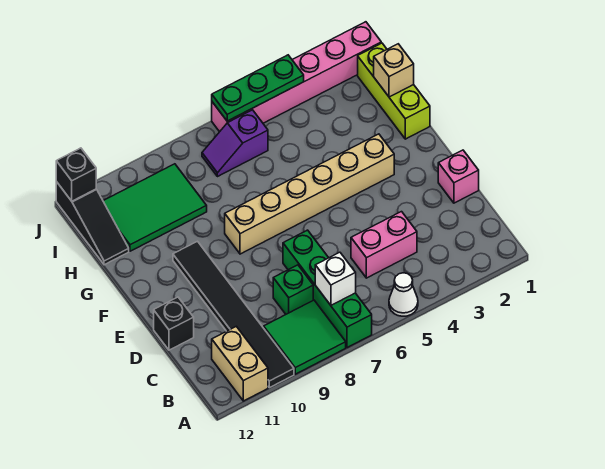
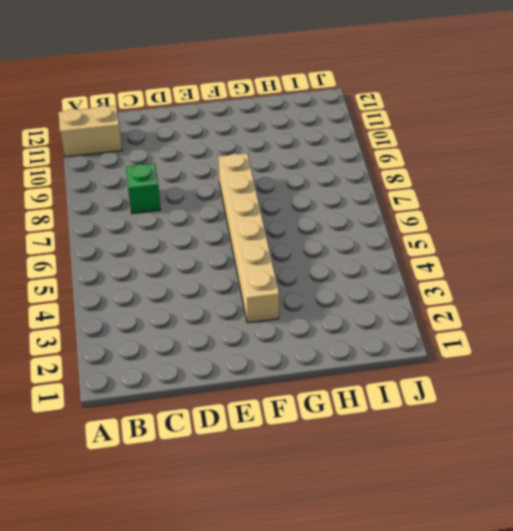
none -> white 1x1 cone [389,273,418,316]
none -> green 1x4 brick [283,230,372,348]
none -> green 2x2 tile [264,300,346,374]

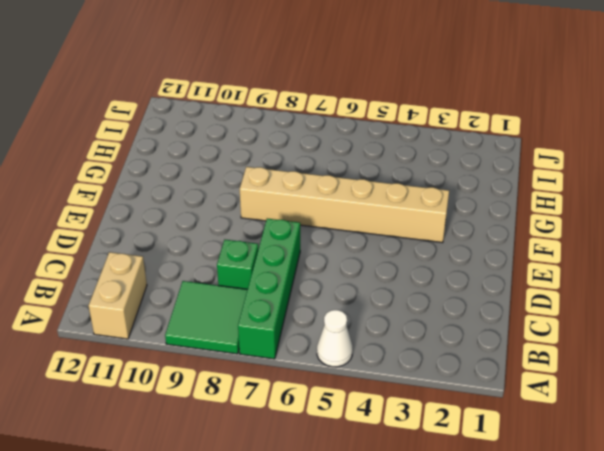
none -> black 1x6 tile [173,241,294,388]
none -> pink 1x2 brick [351,212,417,278]
none -> pink 1x1 brick [438,150,479,203]

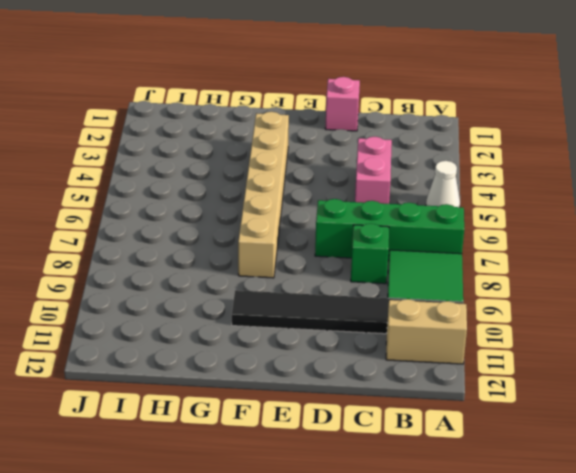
none -> black 1x1 brick [154,297,194,350]
none -> lime 1x3 brick [358,43,430,139]
none -> green 2x3 tile [103,164,207,251]

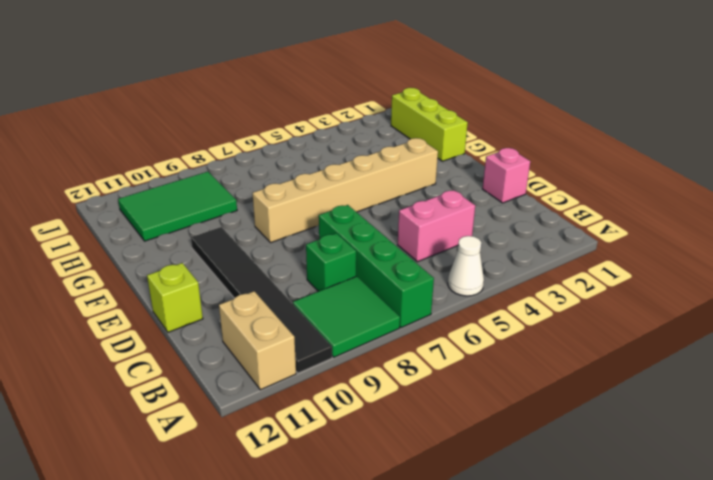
lime 1x1 brick [147,263,203,332] -> black 1x1 brick [154,297,194,350]
none -> black 1x3 slope [56,182,129,265]
none -> purple 1x2 slope [202,110,268,177]
none -> pink 1x6 brick [212,22,381,132]

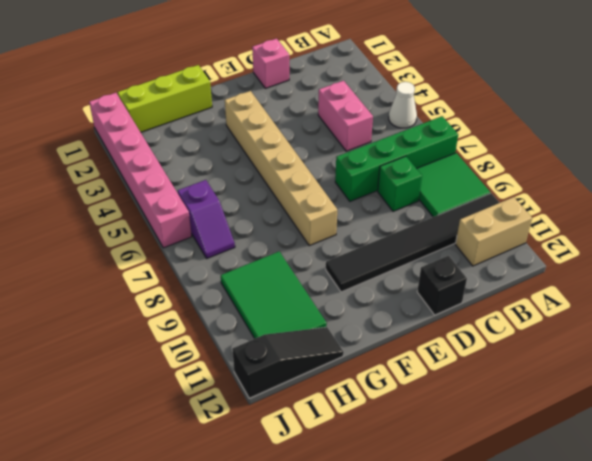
none -> white 1x1 brick [315,252,356,305]
none -> tan 1x1 brick [374,44,414,97]
none -> green 1x3 plate [212,55,304,121]

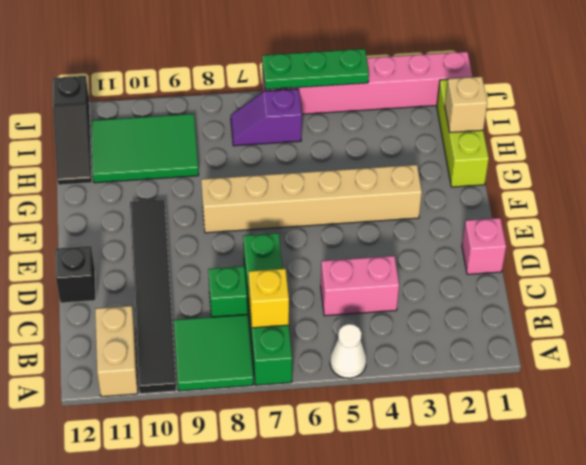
yellow 1x1 brick [249,269,289,328] -> white 1x1 brick [315,252,356,305]
none -> black 1x1 brick [56,148,96,201]

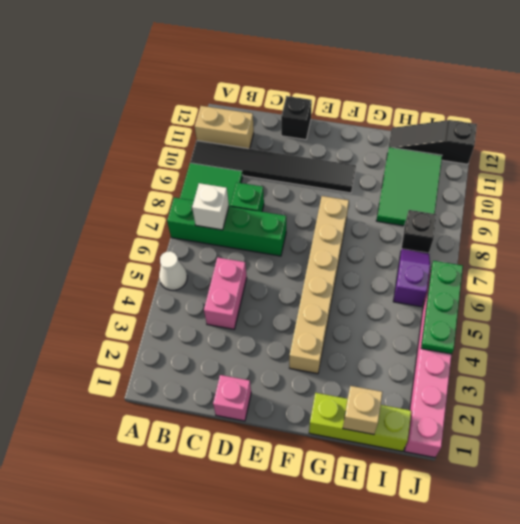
black 1x1 brick [401,210,437,253] -> black 1x1 brick moved to [56,148,96,201]

